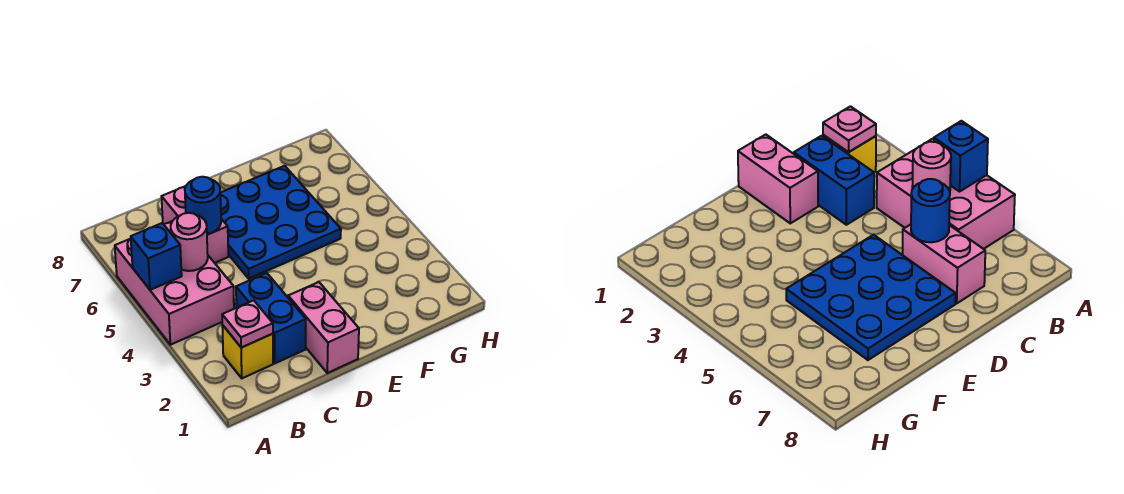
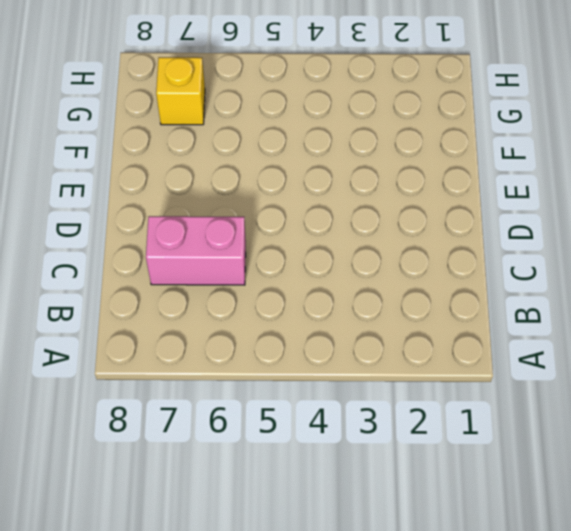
yellow 1x1 brick [156,57,205,125] -> yellow 1x1 brick moved to [222,325,273,378]
none -> pink 2x3 brick [115,221,234,345]
none -> blue 1x2 brick [236,273,306,363]

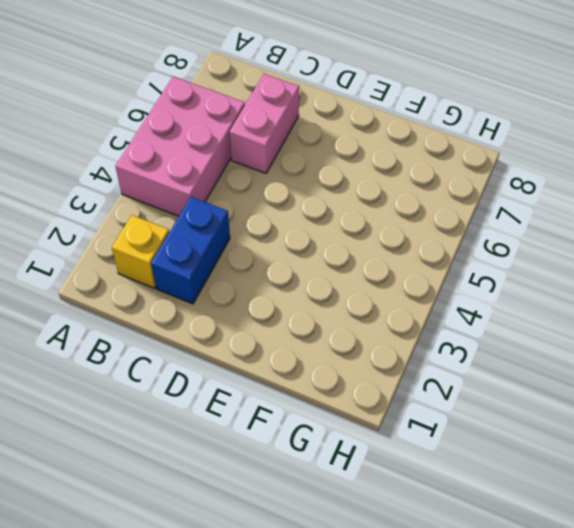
none -> pink 1x2 brick [288,282,359,373]
none -> blue 3x3 plate [220,166,341,279]

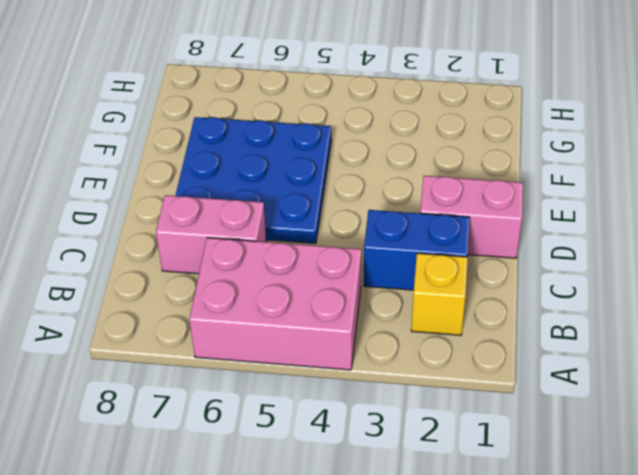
none -> blue 1x1 brick [131,223,182,290]
none -> pink 1x1 plate [222,300,273,348]

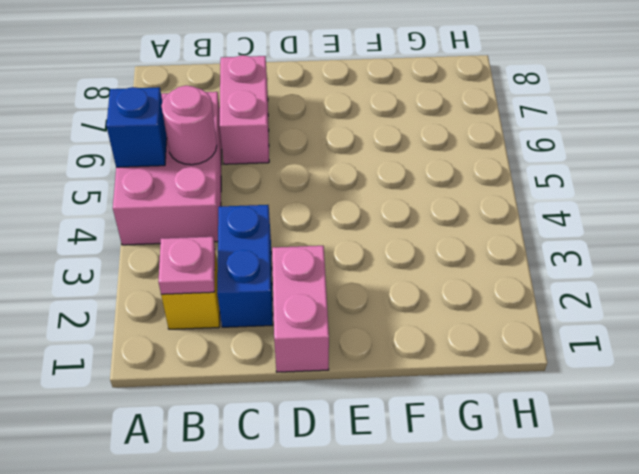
none -> blue 3x3 plate [220,166,341,279]
none -> blue 1x1 round brick [185,177,221,234]

